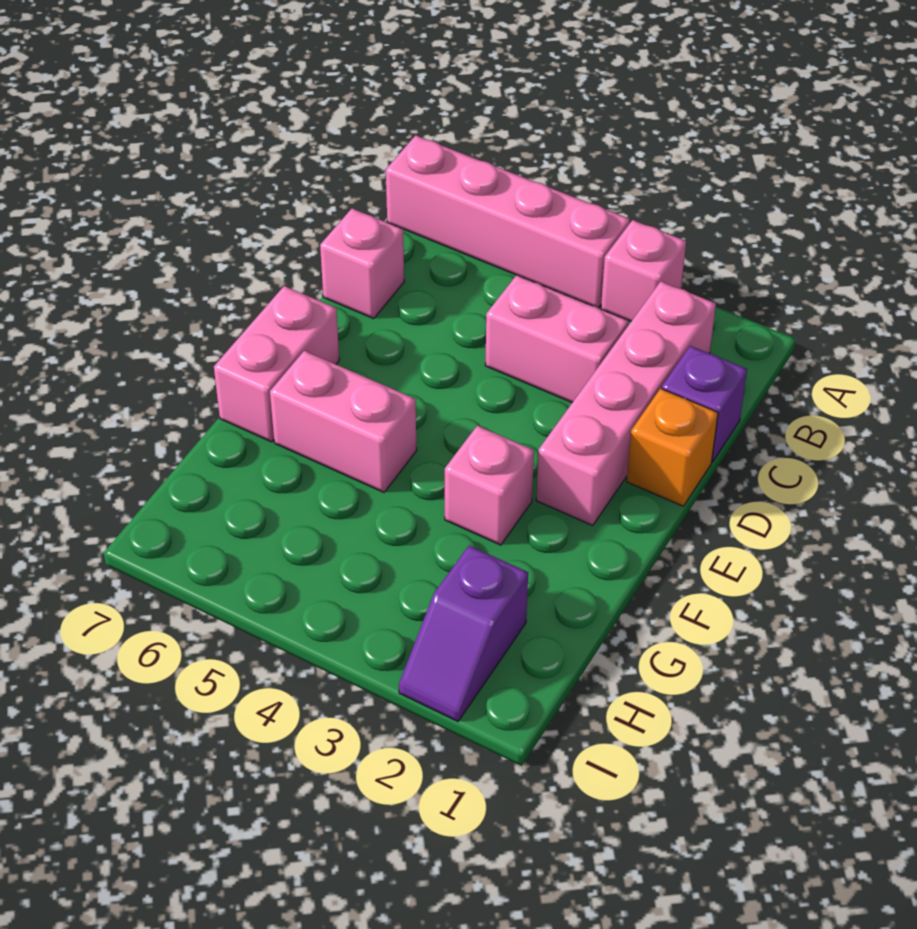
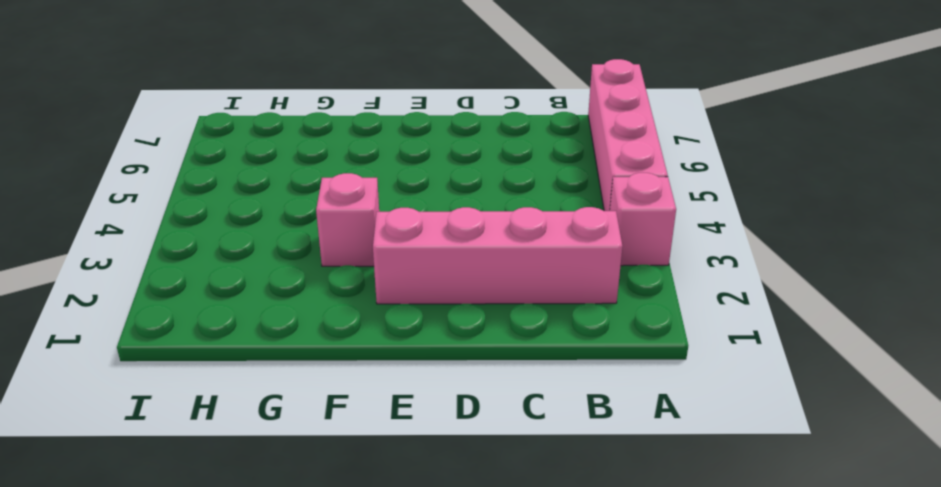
none -> purple 1x1 brick [662,346,747,462]
none -> pink 1x2 brick [485,275,628,403]

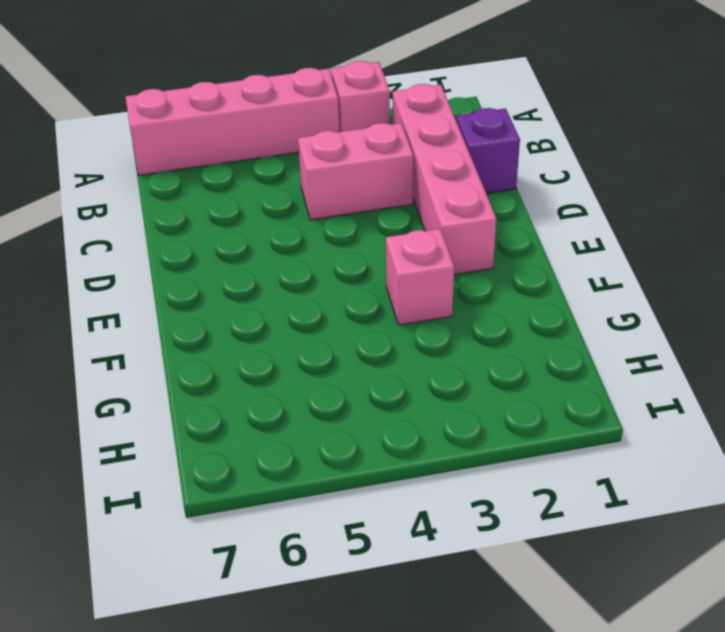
none -> pink 1x1 brick [320,209,404,319]
none -> orange 1x1 brick [627,388,718,506]

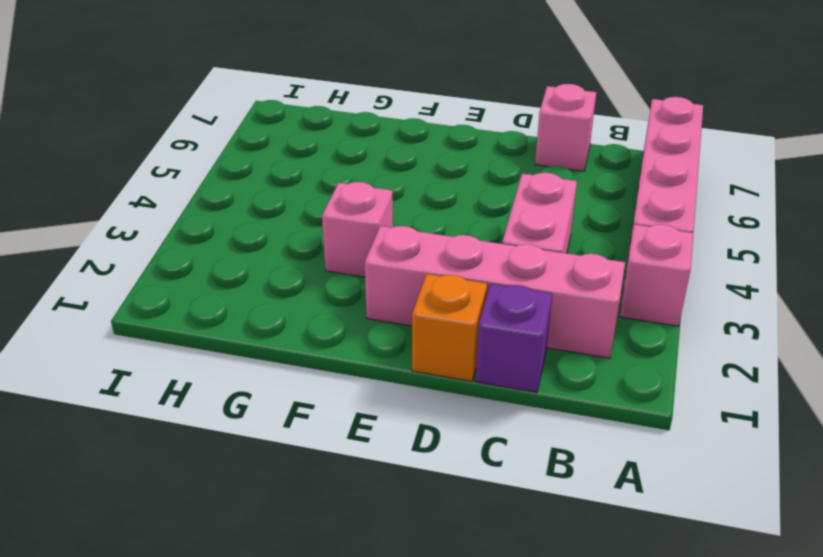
none -> pink 1x2 brick [214,286,339,442]
none -> pink 1x2 brick [270,351,417,492]

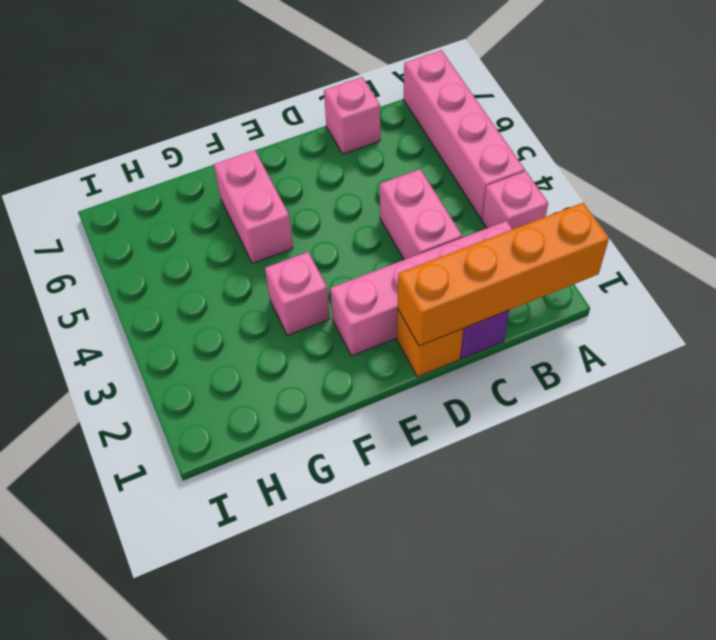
orange 1x4 brick [398,203,609,346] -> none
none -> pink 1x2 brick [214,286,339,442]
none -> purple 1x2 slope [399,546,528,721]

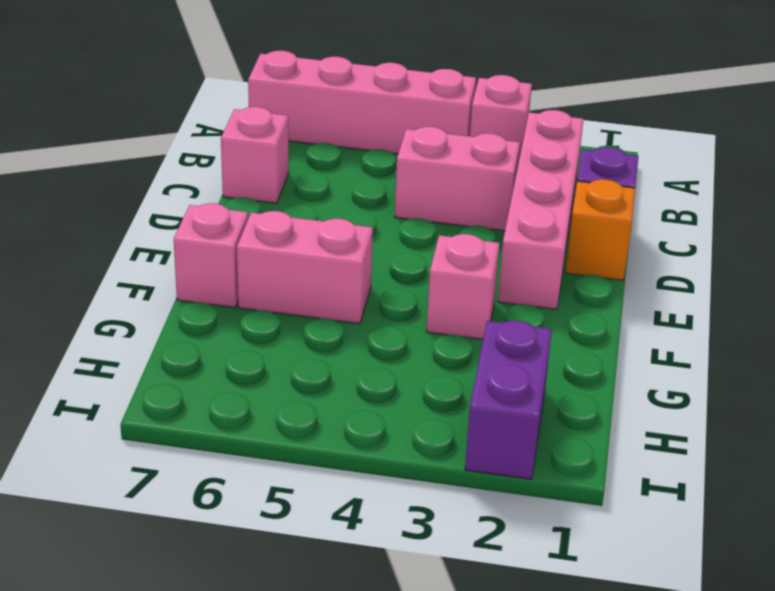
pink 1x1 brick [174,203,248,308] -> pink 1x2 brick [214,286,339,442]
purple 1x2 brick [465,321,552,479] -> purple 1x2 slope [399,546,528,721]

